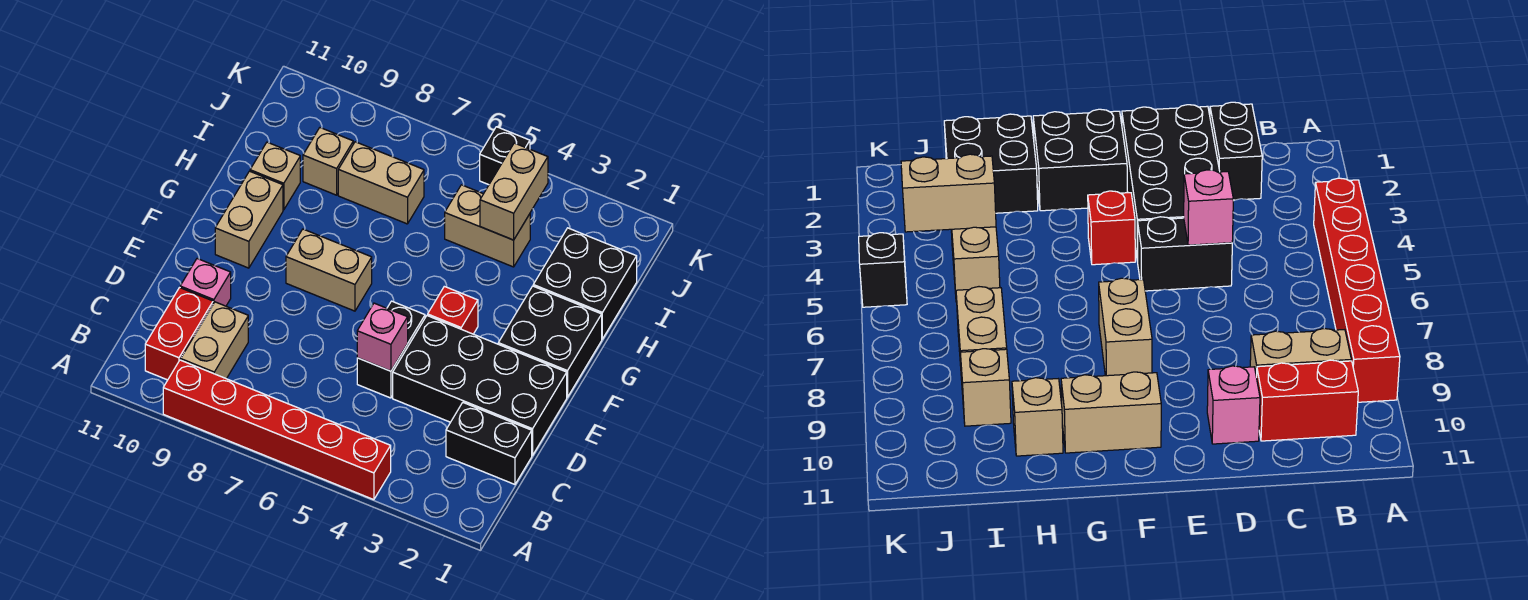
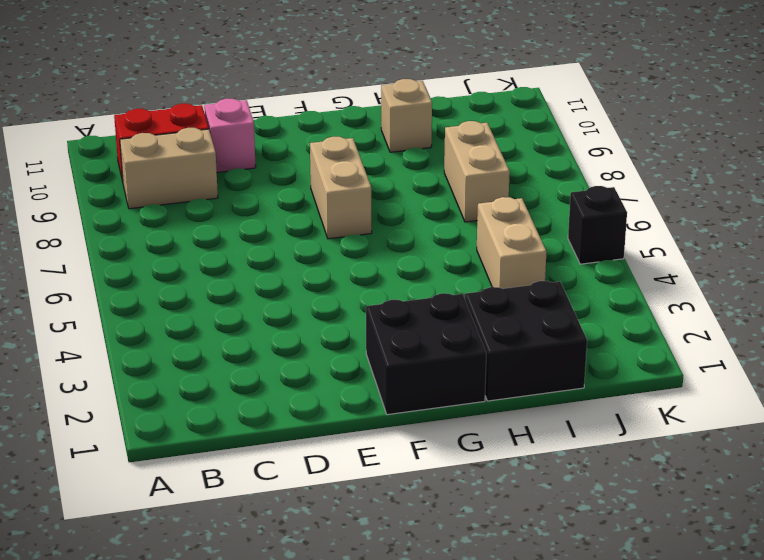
none -> red 1x6 brick [163,360,391,500]
none -> black 1x2 brick [446,403,532,484]
none -> black 2x4 brick [393,316,567,455]

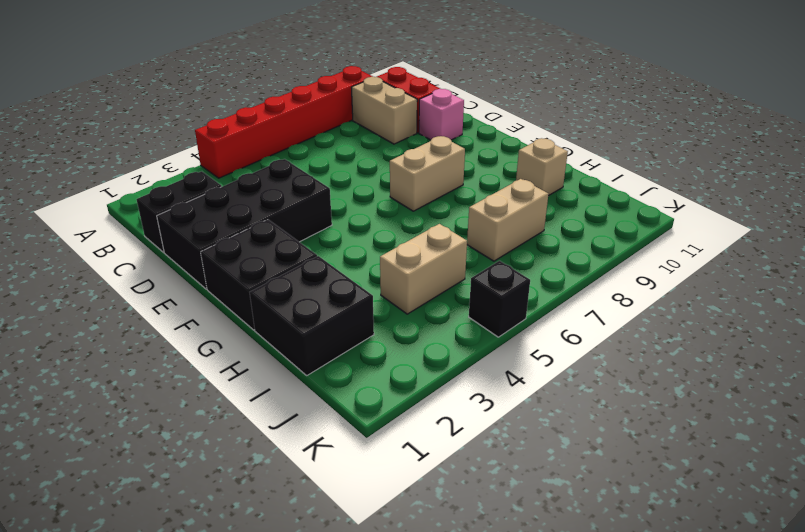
none -> black 1x2 brick [357,301,425,398]
none -> red 1x1 brick [428,286,478,334]
none -> tan 1x2 brick [215,171,283,268]

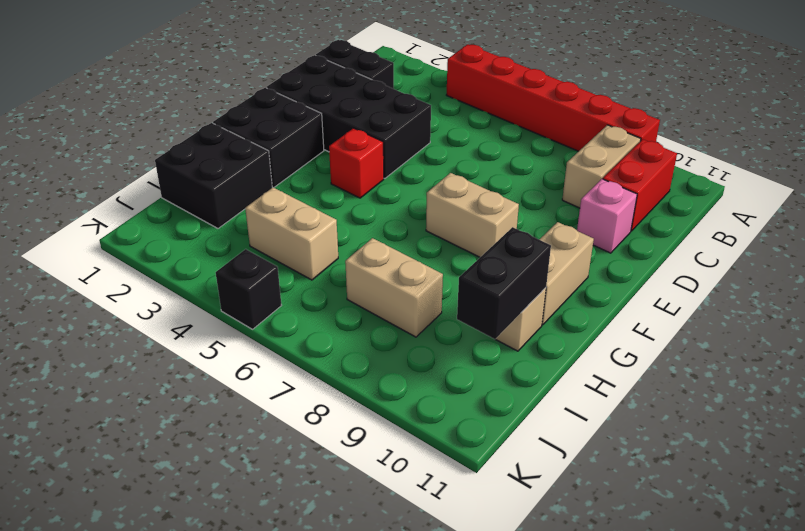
black 1x2 brick [457,227,551,339] -> black 1x2 brick moved to [357,301,425,398]
none -> tan 1x1 brick [303,128,353,195]
none -> pink 1x1 brick [357,303,408,371]
none -> tan 1x2 brick [480,143,548,240]

